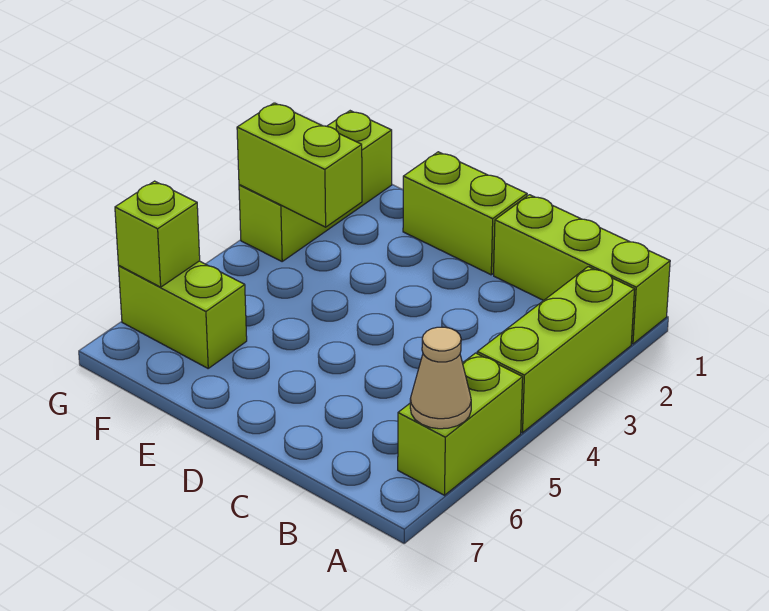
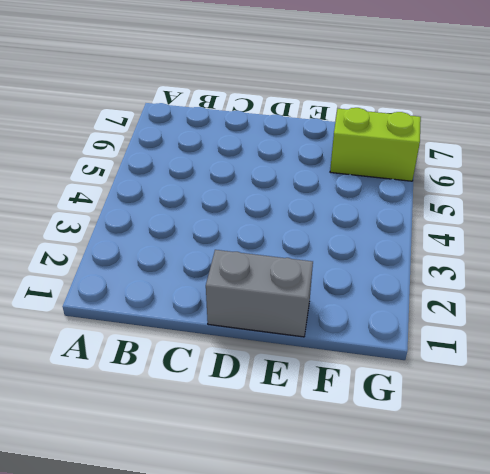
grey 1x2 brick [206,250,313,337] -> lime 1x2 brick [403,152,527,275]
none -> lime 1x3 brick [494,195,670,344]
none -> lime 1x3 brick [477,267,635,433]

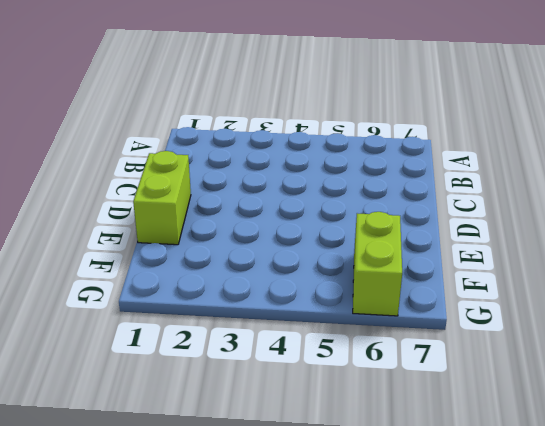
none -> lime 1x3 brick [494,195,670,344]
none -> lime 1x3 brick [477,267,635,433]

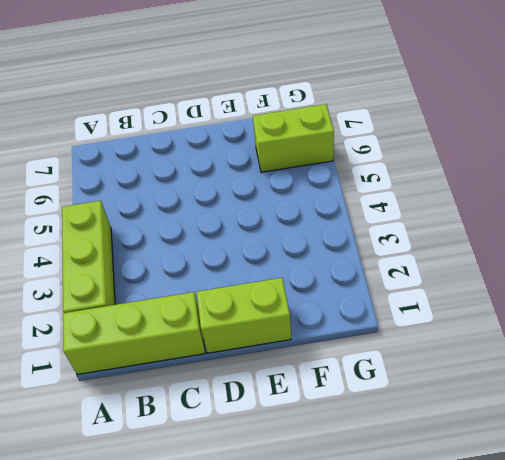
none -> lime 1x2 brick [398,353,523,495]
none -> lime 1x3 brick [239,111,392,261]

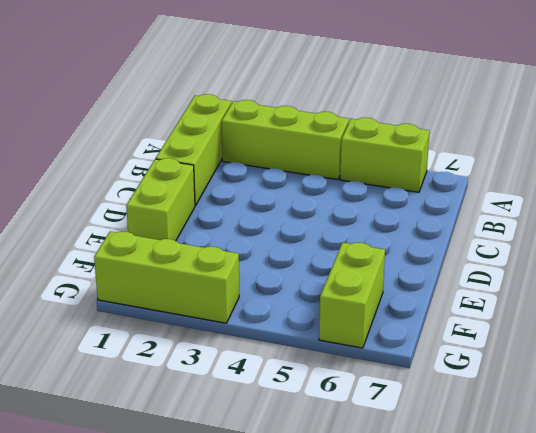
none -> tan 1x1 cone [410,327,471,429]
none -> lime 1x2 brick [237,103,362,227]

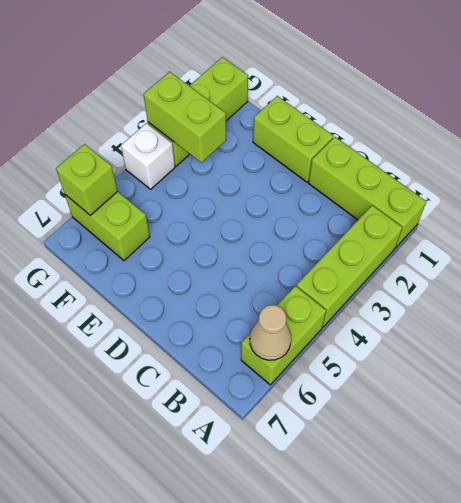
white 1x1 brick [121,123,175,189] -> none

